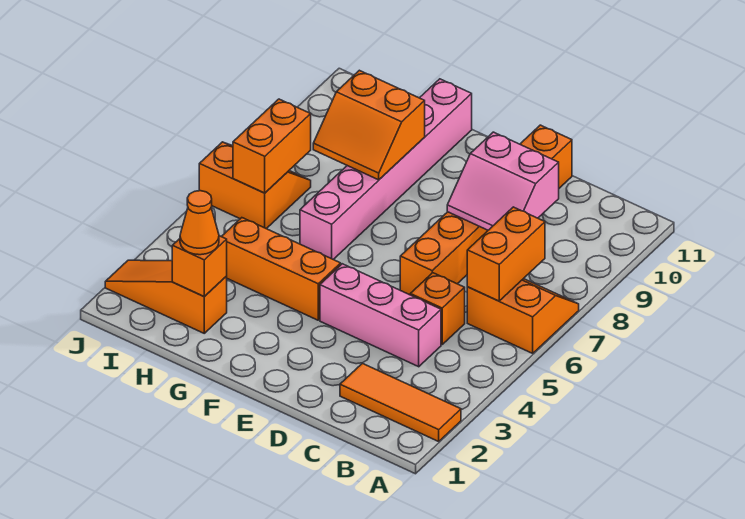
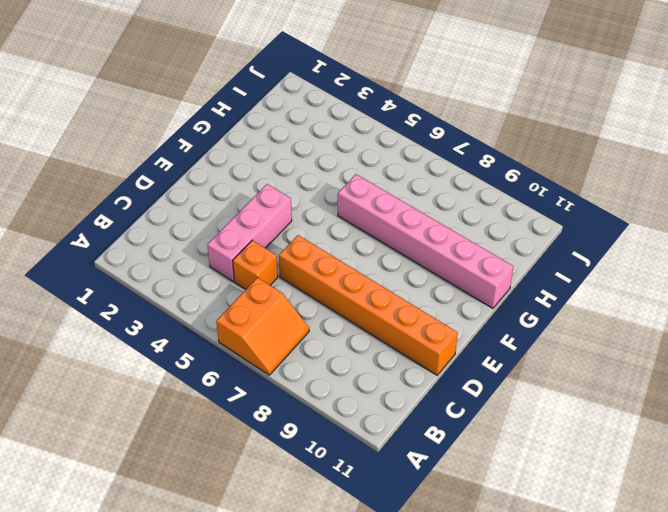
none -> orange 1x3 tile [340,363,461,441]
none -> orange 1x3 brick [221,218,341,320]
none -> orange 1x3 slope [105,260,227,333]

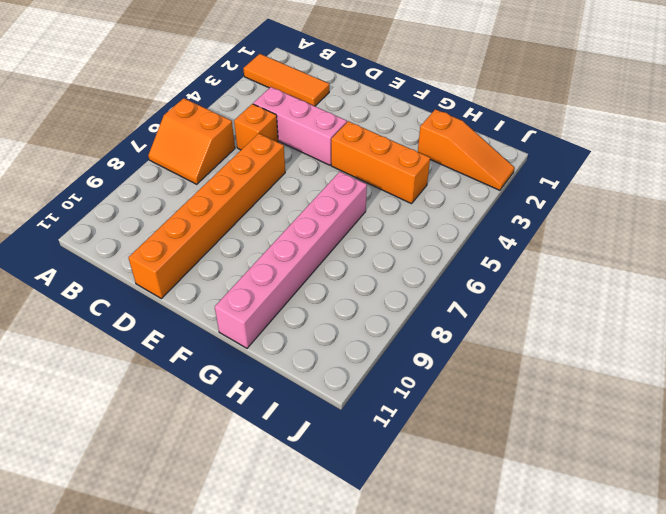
none -> orange 2x2 slope [199,142,311,229]
none -> orange 1x2 brick [467,207,545,301]
none -> pink 2x2 slope [447,132,559,230]

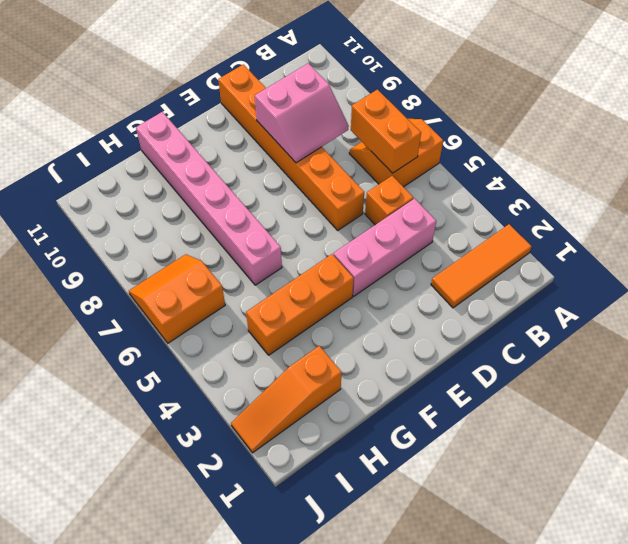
none -> orange 2x2 slope [313,70,425,180]
none -> orange 1x1 brick [172,236,227,297]
none -> orange 1x2 brick [233,99,311,193]

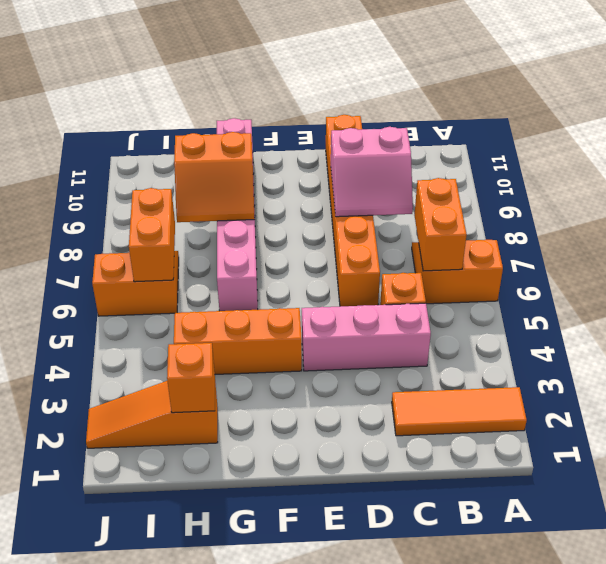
none -> orange 1x1 cone [180,191,219,255]

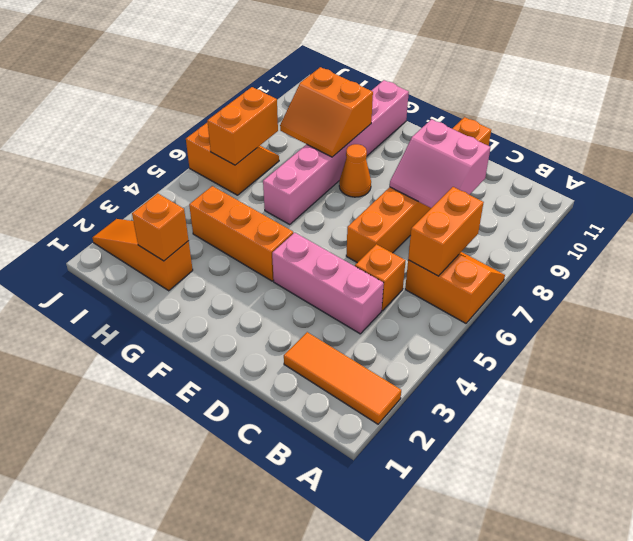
orange 1x1 cone [339,144,371,197] -> orange 1x1 cone moved to [180,191,219,255]

